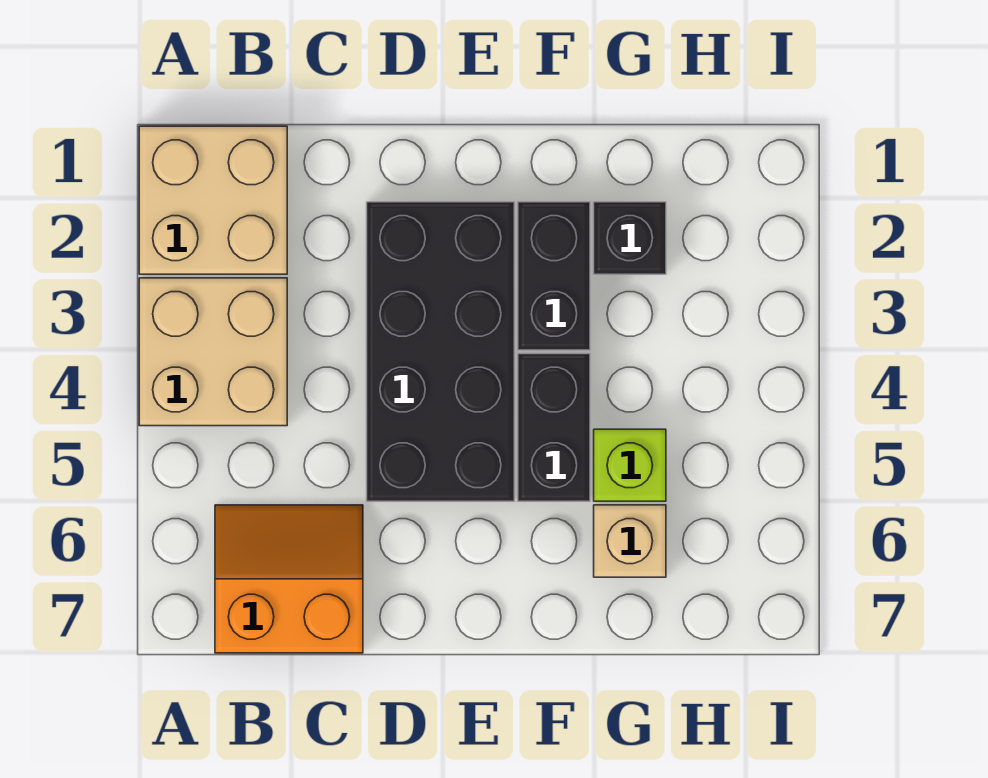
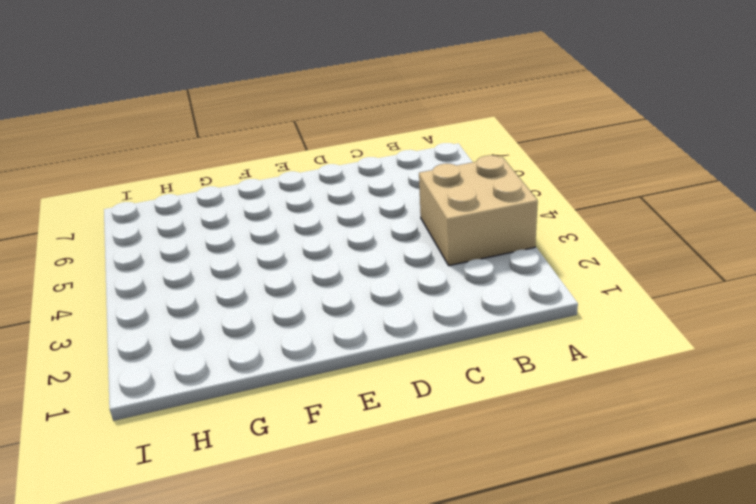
none -> tan 2x2 brick [139,126,287,274]
none -> orange 2x2 slope [215,505,363,653]

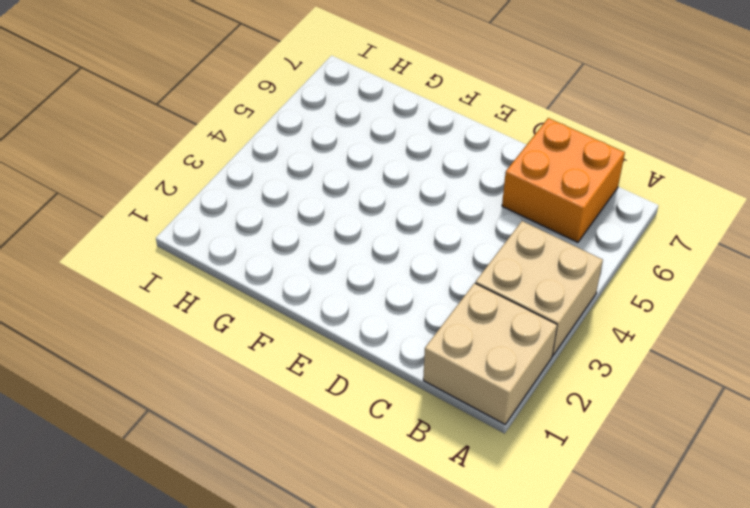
orange 2x2 brick [502,118,625,242] -> orange 2x2 slope [215,505,363,653]
none -> black 2x4 brick [367,202,514,501]
none -> black 1x2 brick [518,202,590,350]

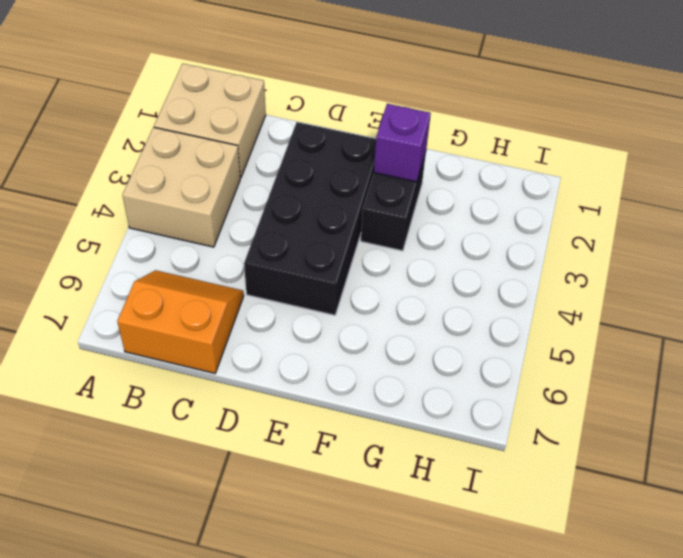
purple 1x1 brick [374,104,431,182] -> none
none -> black 1x2 brick [518,354,590,501]
none -> black 1x1 brick [594,202,666,274]

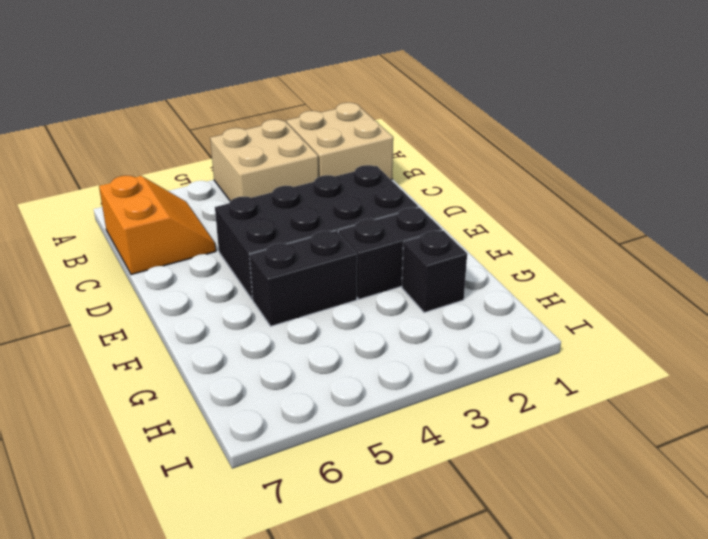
none -> lime 1x1 brick [594,429,666,501]
none -> tan 1x1 brick [594,505,666,577]

